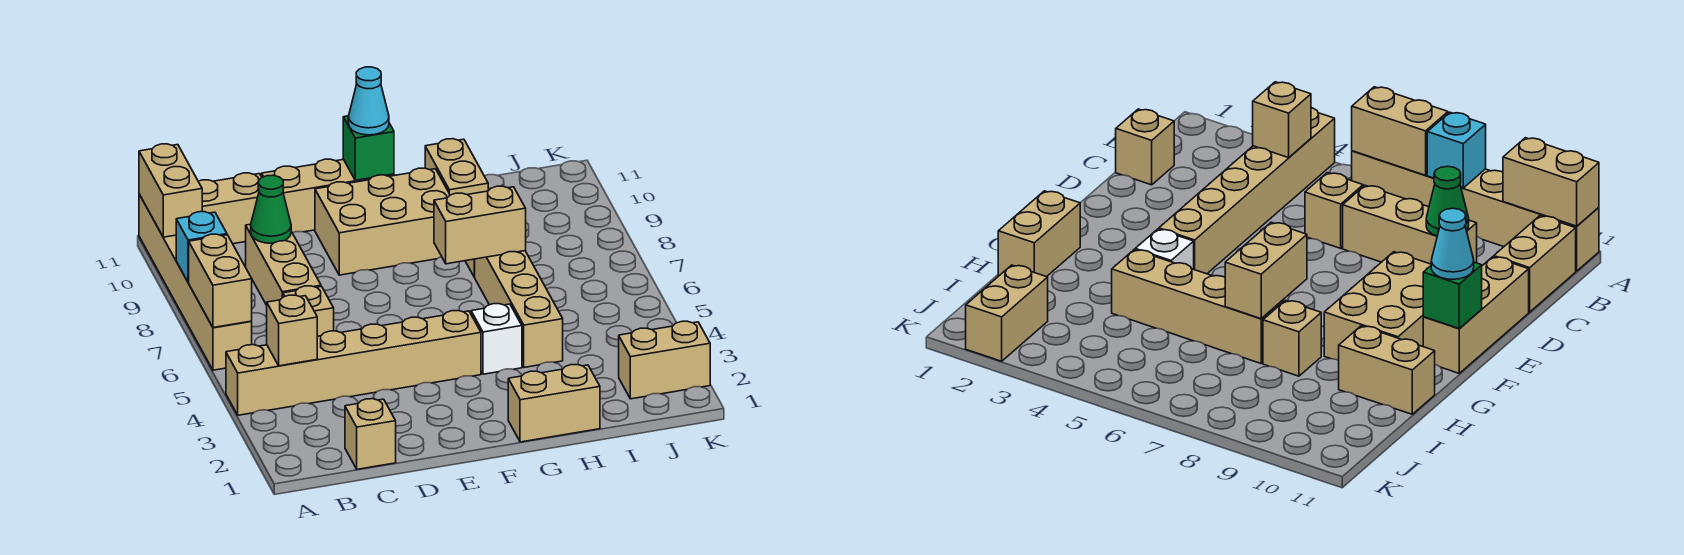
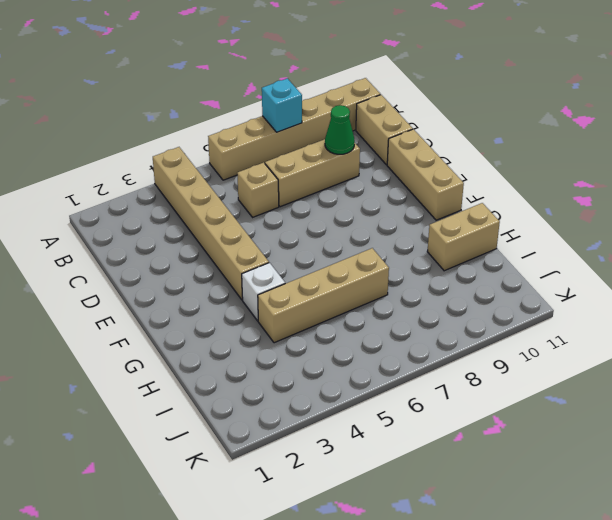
none -> tan 1x1 brick [345,399,396,469]
none -> tan 2x3 brick [315,168,450,275]
none -> tan 1x2 brick [508,365,600,442]

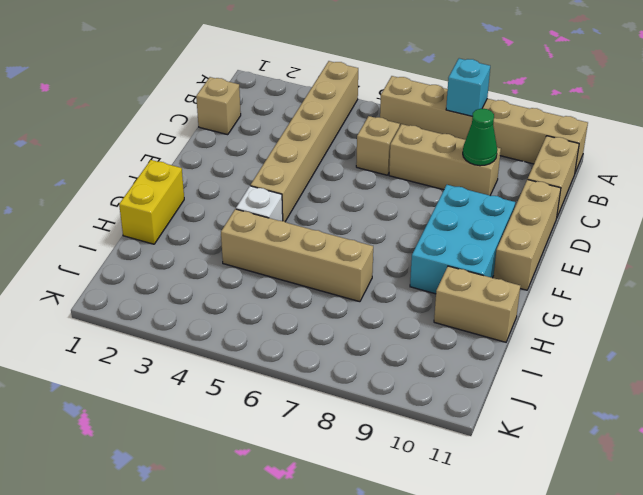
cyan 2x3 brick [410,185,515,294] -> tan 2x3 brick [315,168,450,275]
yellow 1x2 brick [119,160,184,244] -> tan 1x2 brick [508,365,600,442]
none -> tan 1x1 brick [1263,300,1321,376]
none -> tan 1x2 brick [619,321,710,399]
none -> tan 1x2 brick [189,234,252,328]

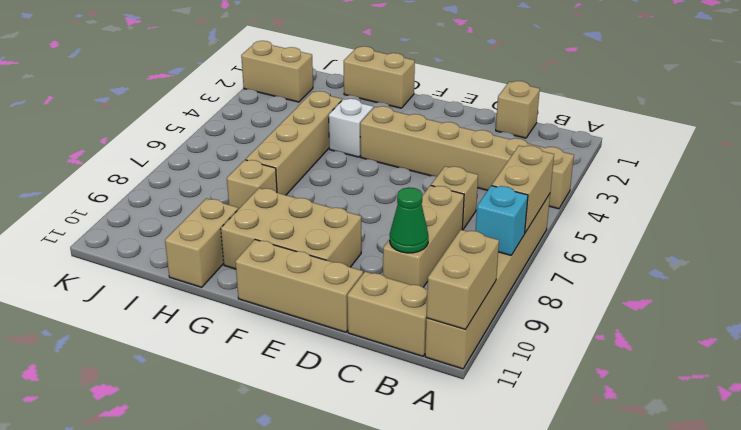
none -> tan 1x1 brick [267,295,317,366]
none -> green 1x1 brick [343,116,394,180]
none -> tan 1x2 brick [434,186,526,264]

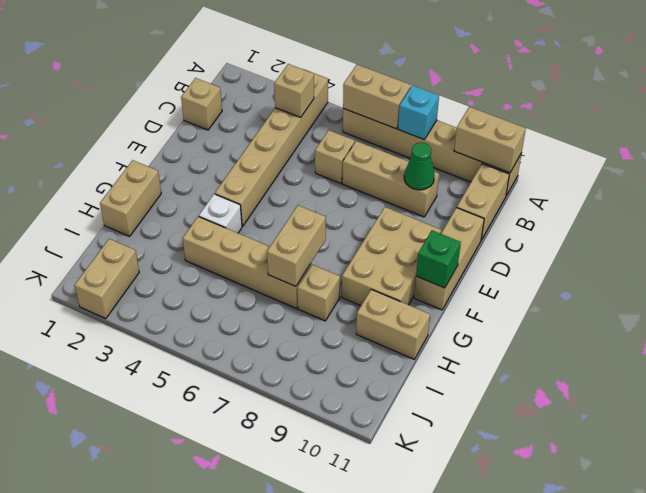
none -> cyan 1x1 cone [348,67,389,135]

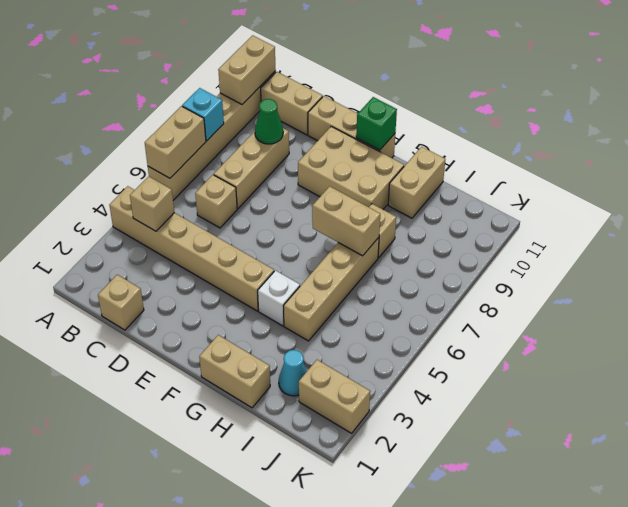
cyan 1x1 cone [279,350,307,396] -> cyan 1x1 cone moved to [348,67,389,135]

